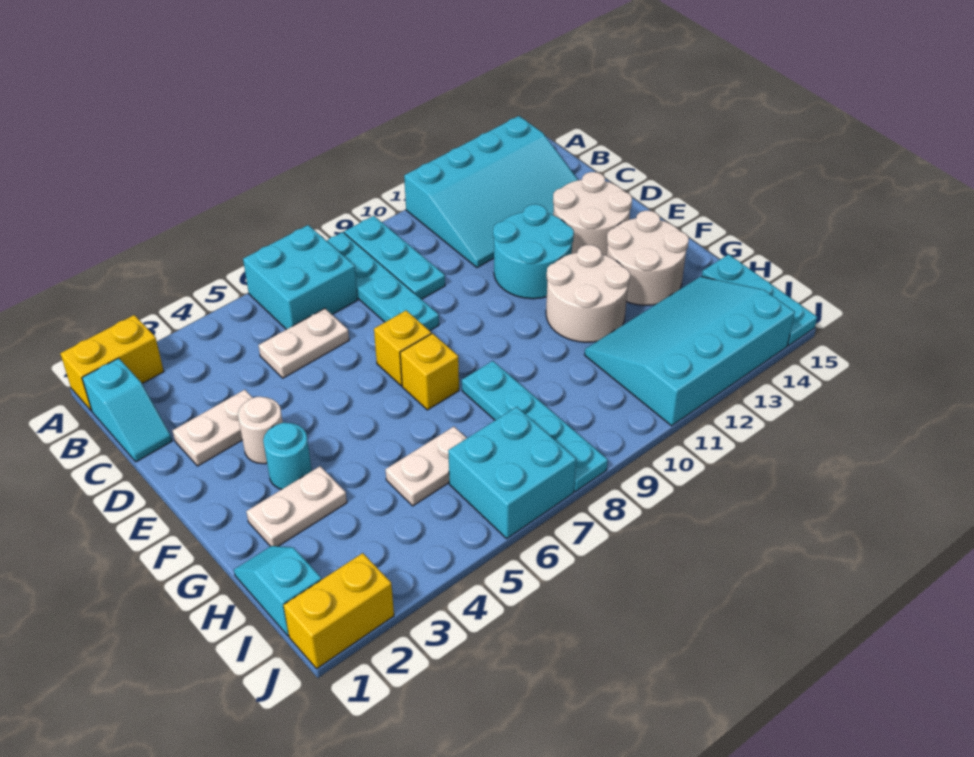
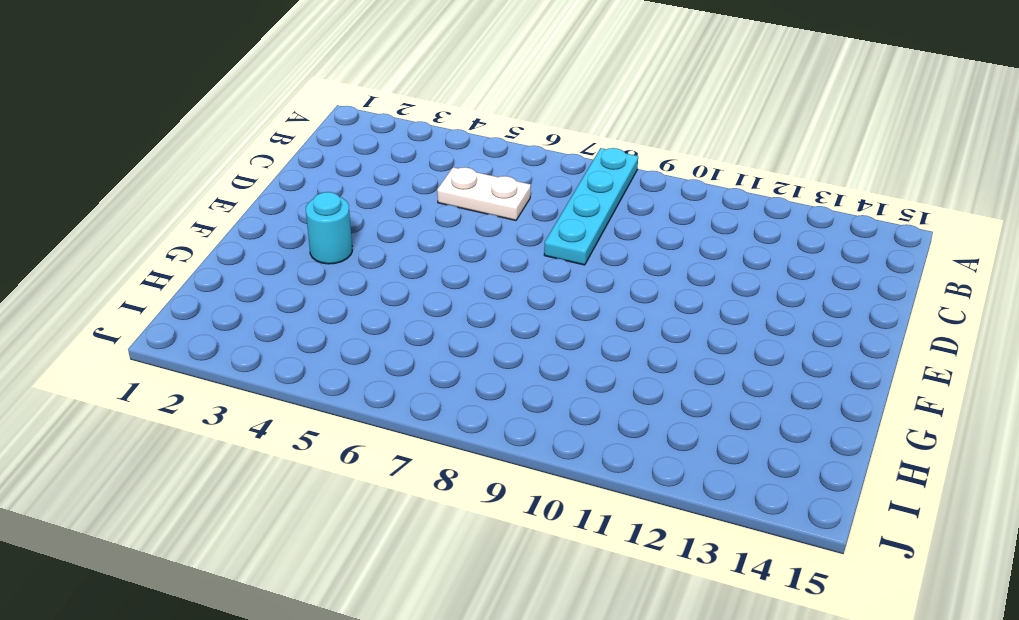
none -> yellow 1x2 brick [60,315,164,411]
none -> cyan 2x2 brick [243,225,358,330]
none -> cyan 1x3 plate [344,216,445,299]

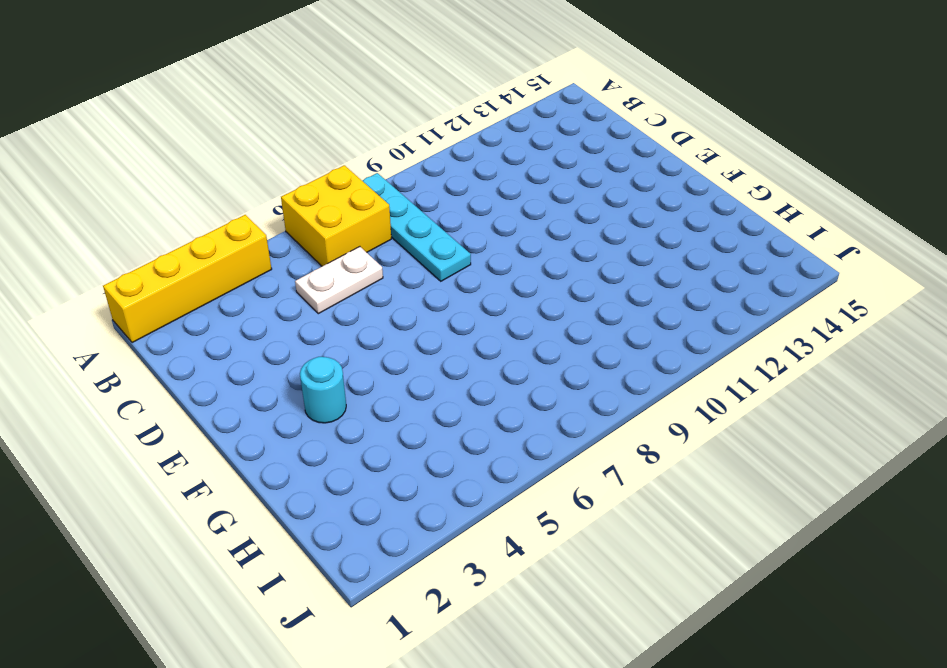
yellow 1x4 brick [103,215,272,343] -> yellow 1x2 brick [60,315,164,411]
yellow 2x2 brick [281,165,391,266] -> cyan 2x2 brick [243,225,358,330]
none -> cyan 1x3 plate [344,216,445,299]
none -> cyan 3x4 slope [404,116,578,268]
none -> cyan 1x2 slope [82,358,172,462]

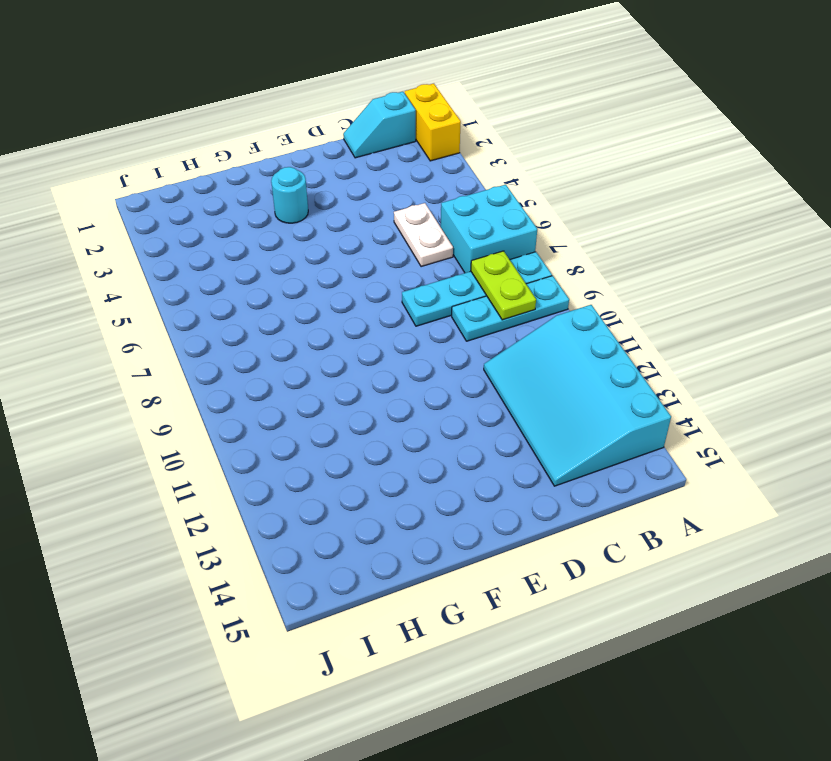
lime 1x2 plate [471,251,536,320] -> none
none -> white 1x2 plate [173,390,253,466]
none -> cyan 2x2 round brick [493,204,574,299]
none -> white 2x2 round brick [553,172,632,256]

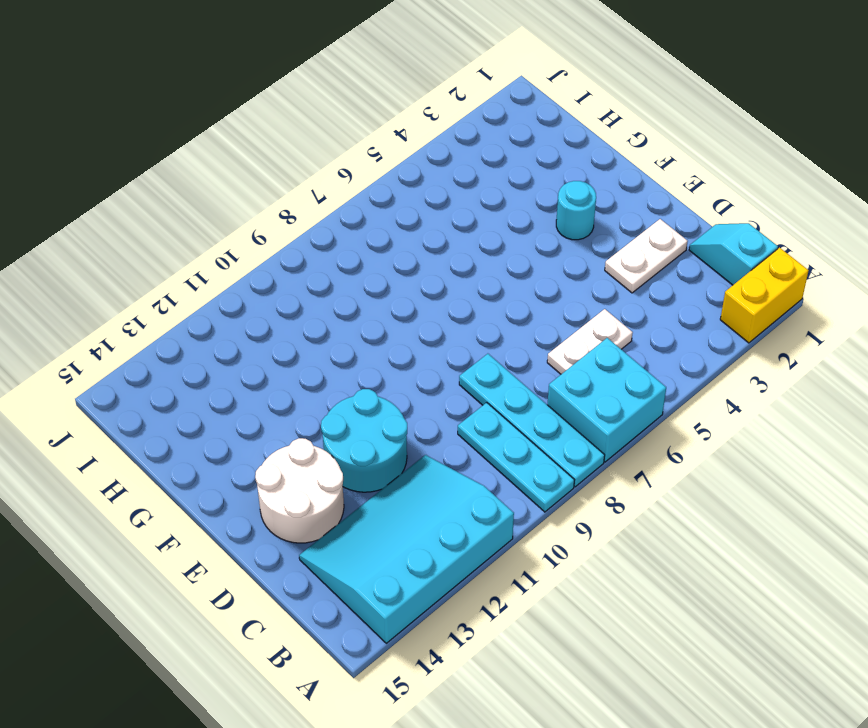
none -> white 1x1 round brick [238,397,283,464]
none -> yellow 1x1 brick [374,311,431,386]
none -> yellow 1x1 brick [400,333,459,410]

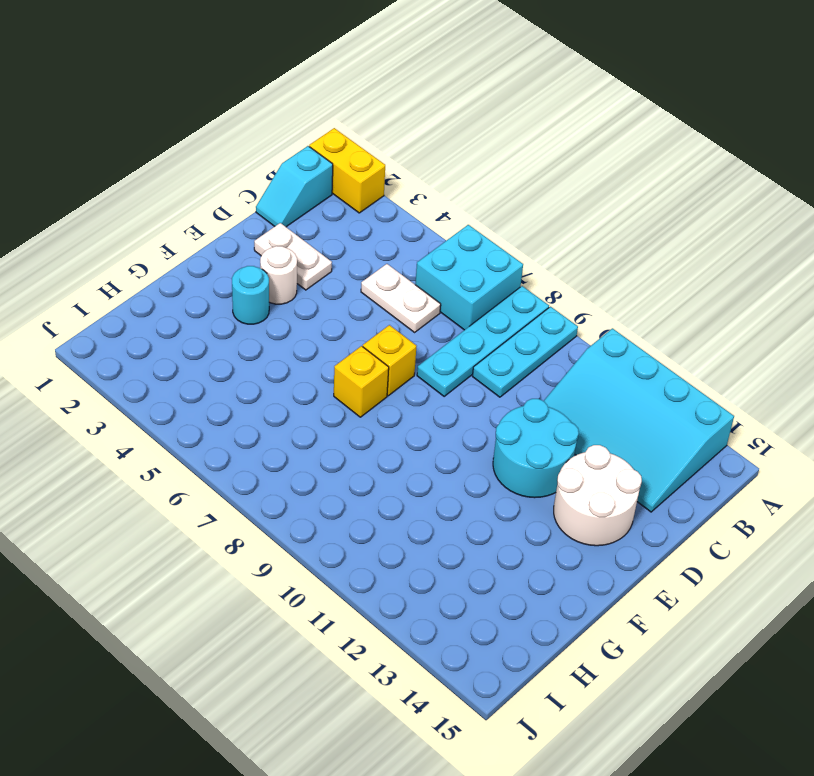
none -> white 2x2 round brick [546,245,630,342]
none -> white 2x2 round brick [607,211,689,305]
none -> white 1x2 plate [246,466,347,546]

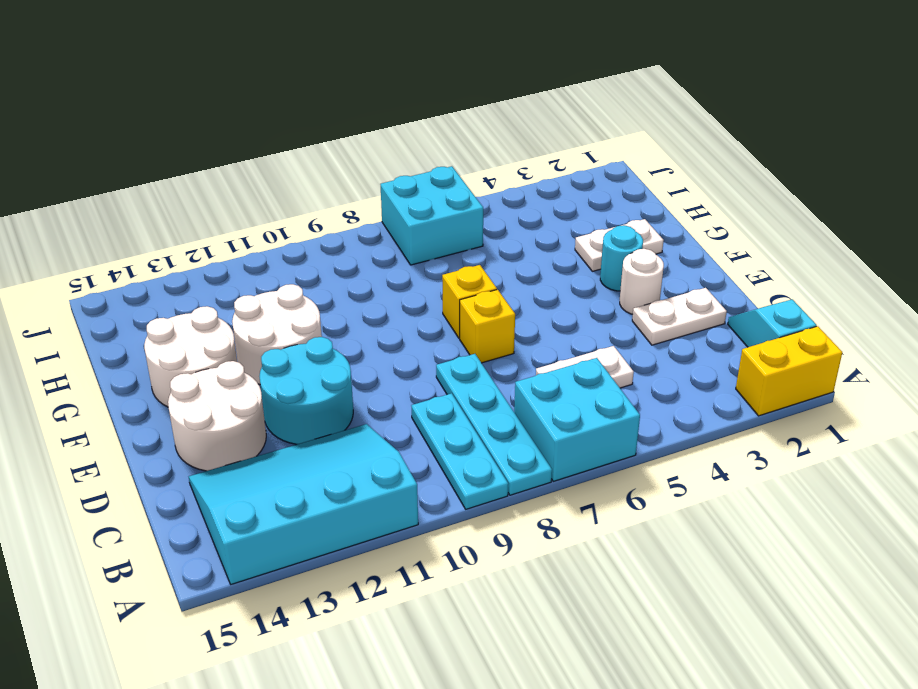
none -> cyan 1x4 plate [462,361,608,492]
none -> cyan 1x2 slope [234,546,322,636]
none -> white 1x2 plate [385,427,467,506]

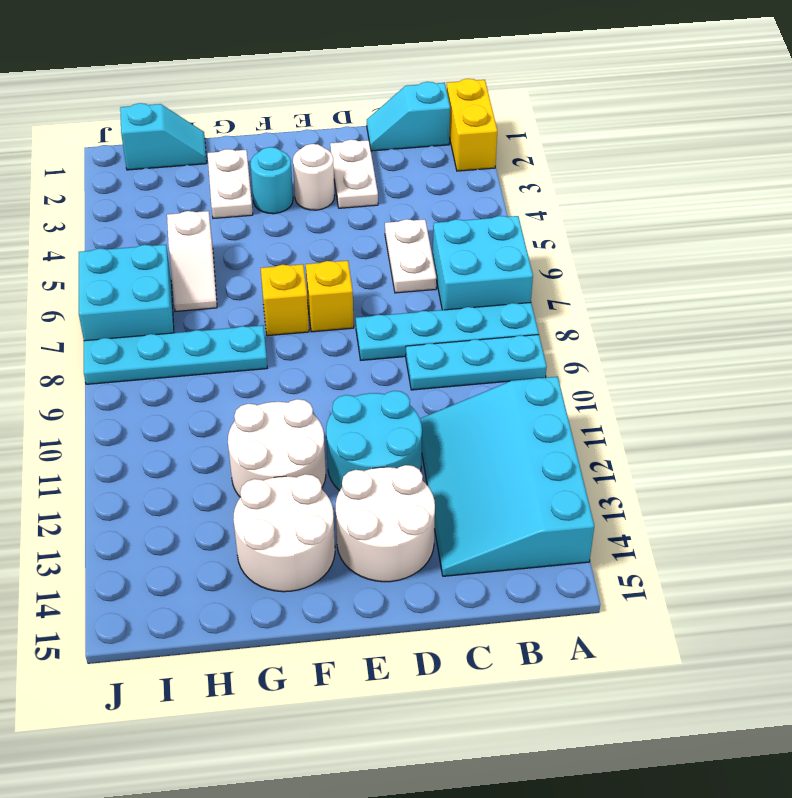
white 1x2 slope [167,211,217,312] -> white 1x2 plate [385,427,467,506]
none -> cyan 3x4 slope [585,276,795,426]
none -> cyan 1x3 plate [702,254,817,346]
none -> yellow 1x2 brick [283,553,394,669]

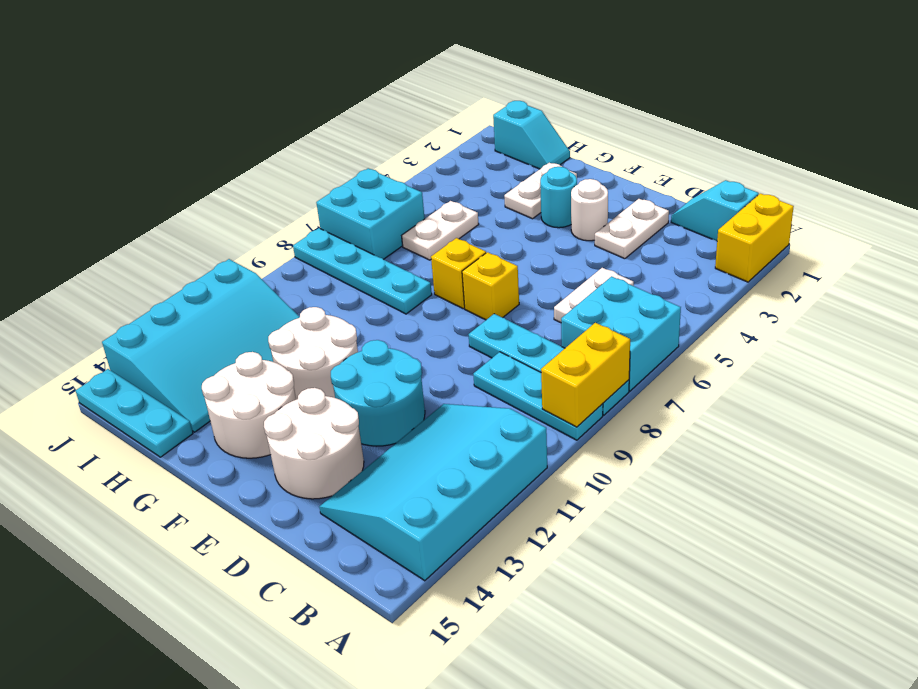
yellow 1x2 brick [541,323,630,427] -> yellow 1x2 brick moved to [283,553,394,669]

